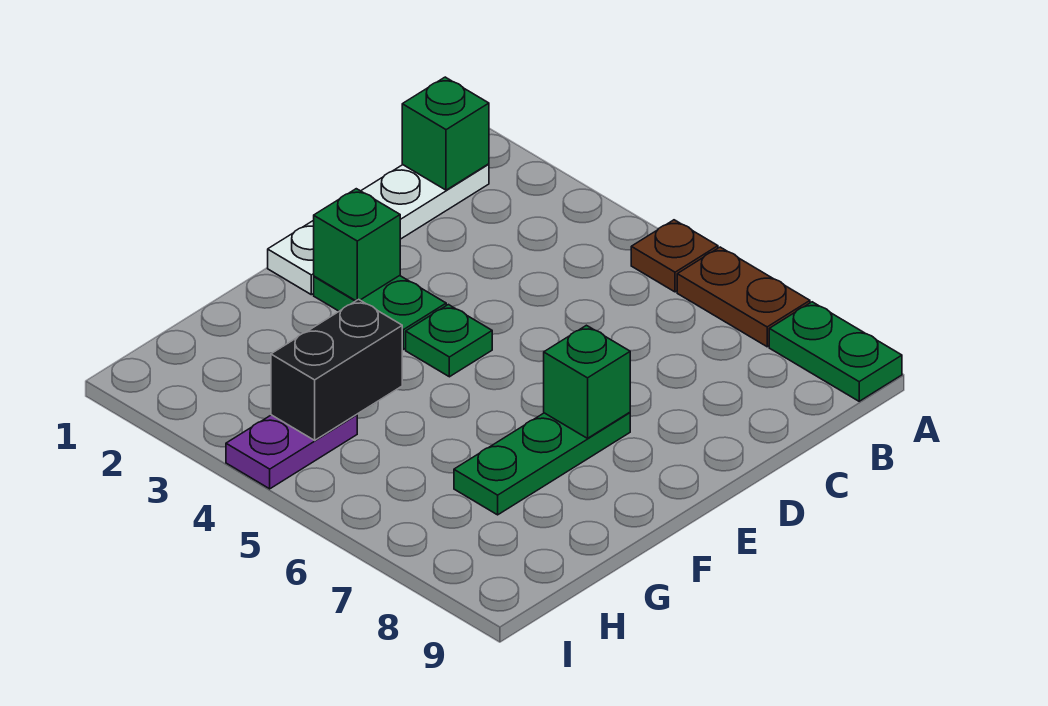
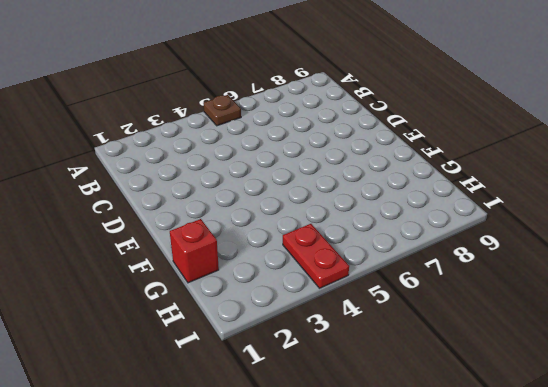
red 1x1 brick [170,219,219,283] -> none
red 1x2 plate [283,224,349,288] -> purple 1x2 plate [226,415,357,489]
none -> brown 1x2 plate [677,247,810,347]
none -> green 1x2 plate [769,302,902,401]
none -> white 1x4 plate [268,164,489,295]

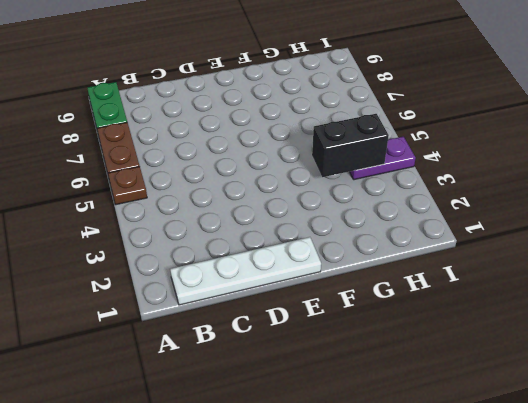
none -> green 1x2 plate [314,276,446,349]
none -> green 1x1 plate [406,305,492,377]
none -> green 1x3 plate [454,412,630,515]

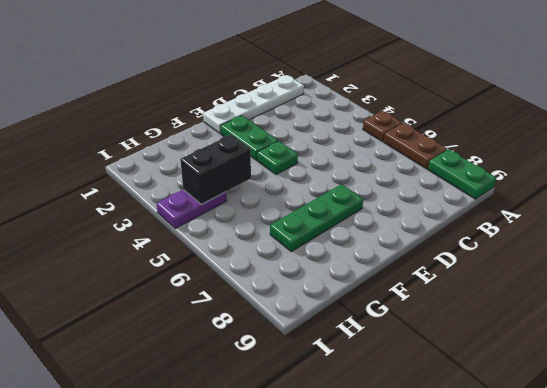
none -> green 1x1 brick [402,77,489,190]
none -> green 1x1 brick [314,189,400,301]
none -> green 1x1 brick [544,325,630,438]

